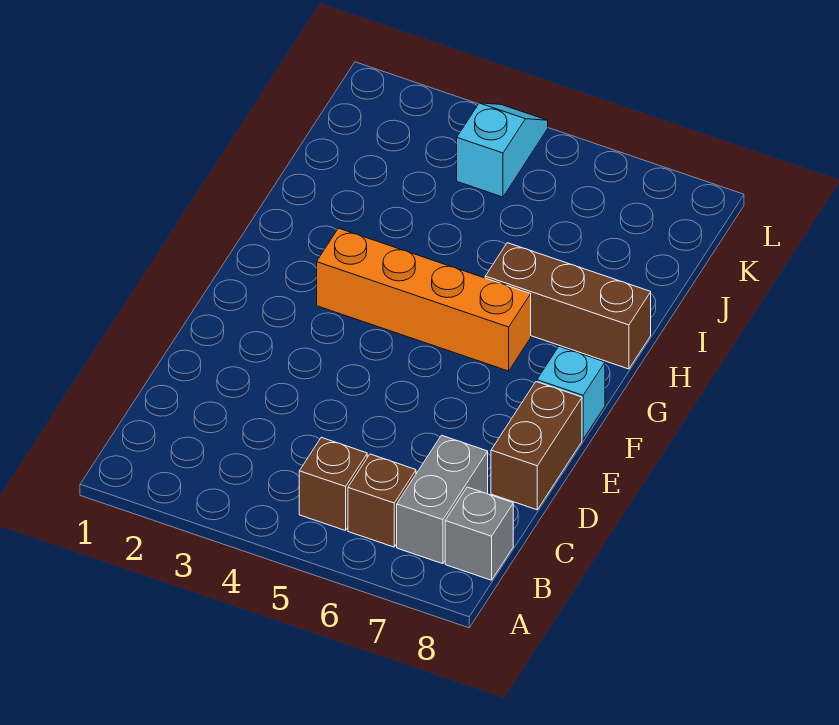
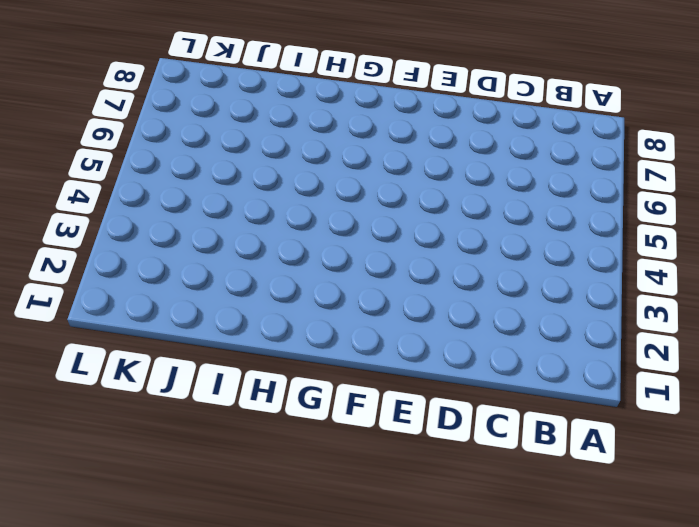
none -> brown 1x1 brick [299,437,367,531]
none -> brown 1x1 brick [348,454,416,547]

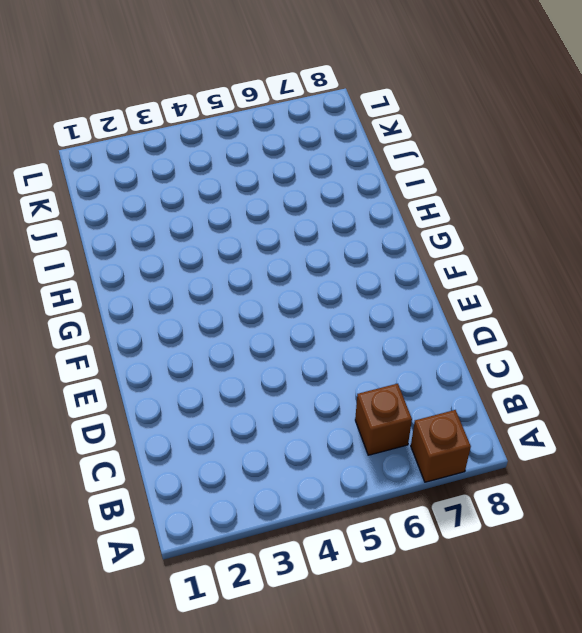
brown 1x1 brick [411,410,471,482] -> brown 1x1 brick moved to [299,437,367,531]
none -> grey 1x2 brick [397,435,488,564]
none -> grey 1x1 brick [445,487,513,580]

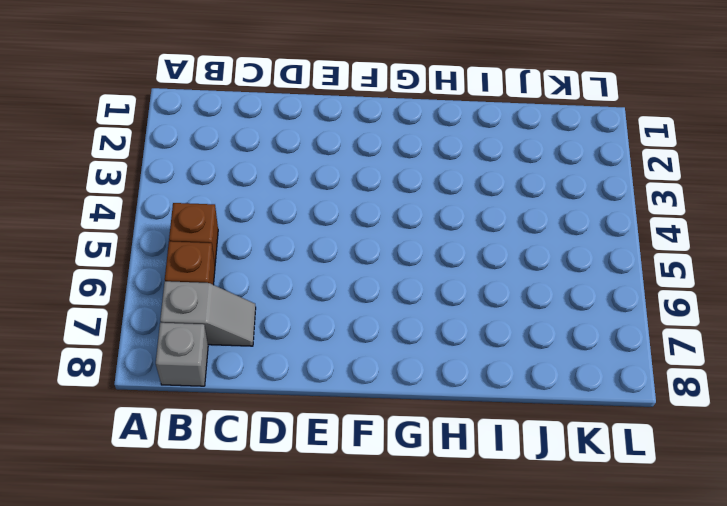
grey 1x2 slope [160,281,256,346] -> grey 1x2 brick [397,435,488,564]
none -> brown 1x2 brick [491,382,582,510]
none -> cyan 1x1 brick [537,346,605,439]

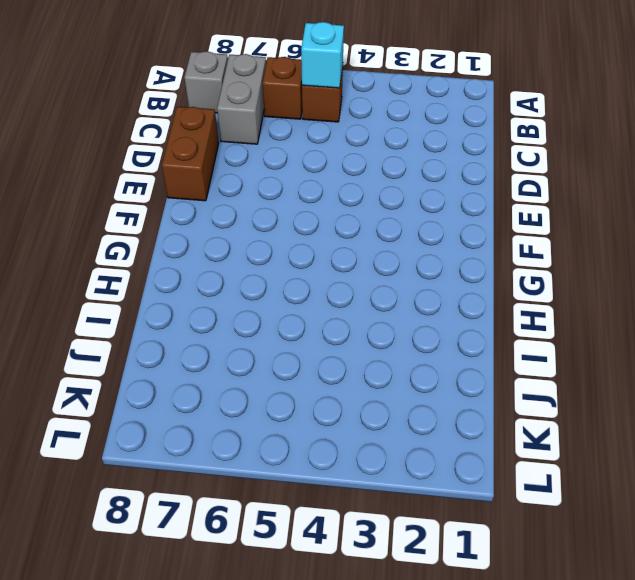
cyan 1x1 brick [301,22,344,88] -> cyan 1x1 brick moved to [537,346,605,439]
none -> orange 1x4 brick [317,228,531,371]
none -> brown 1x3 brick [485,243,651,369]

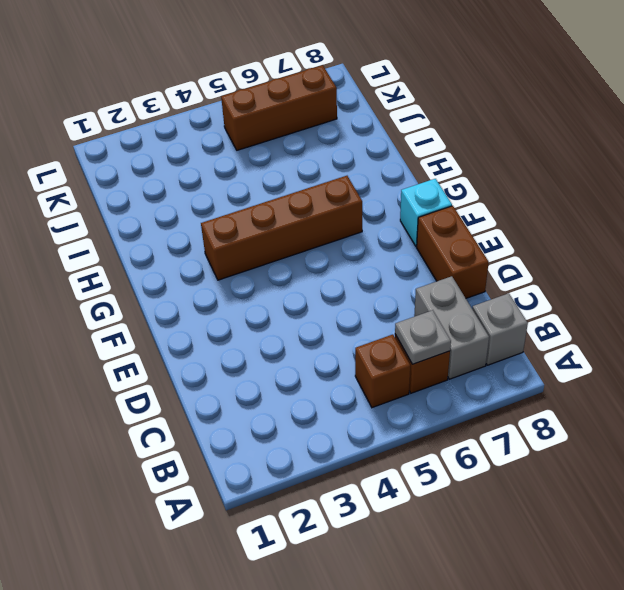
grey 1x1 plate [395,310,451,364] -> none
brown 1x4 brick [201,176,362,280] -> orange 1x4 brick [317,228,531,371]
brown 1x3 brick [221,65,337,150] -> brown 1x3 brick moved to [485,243,651,369]
none -> cyan 1x2 slope [457,103,548,197]

